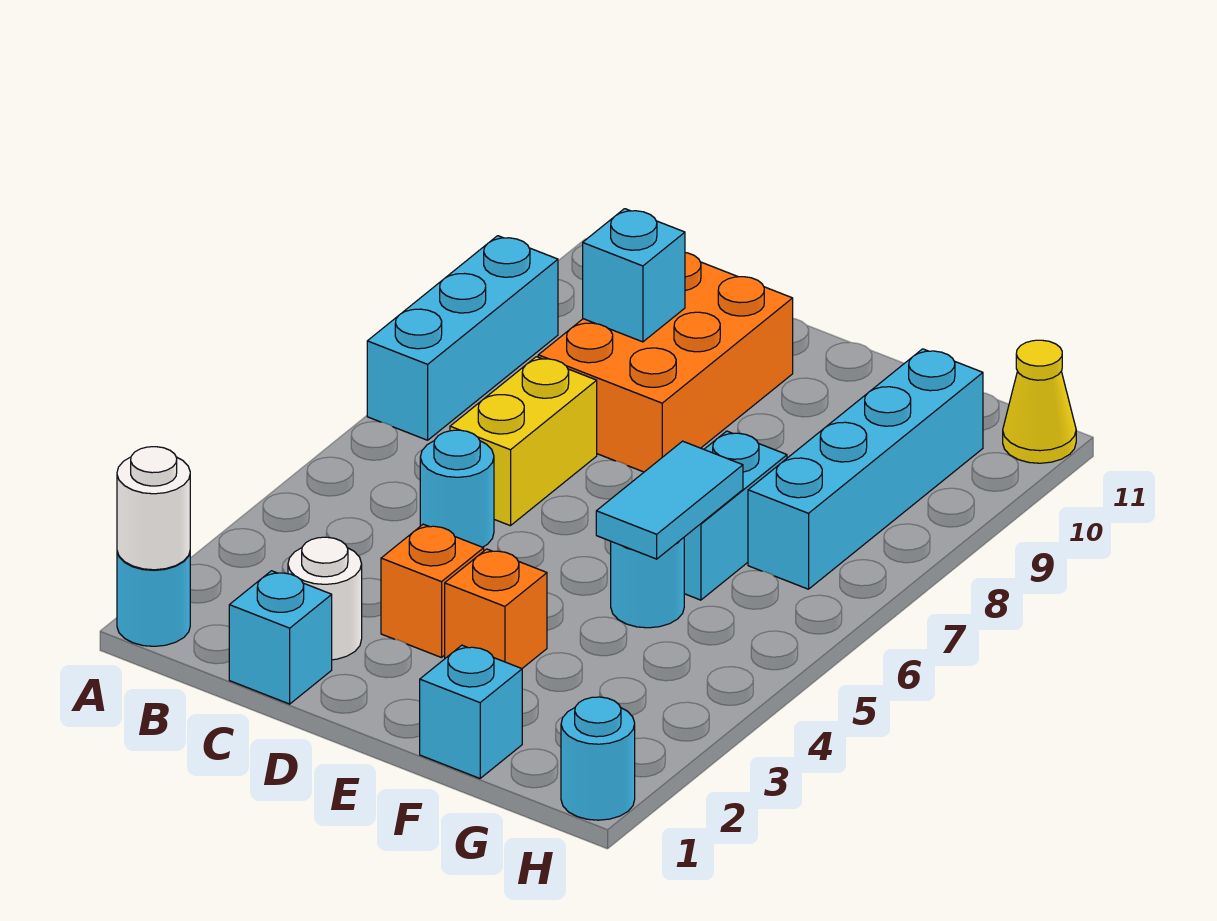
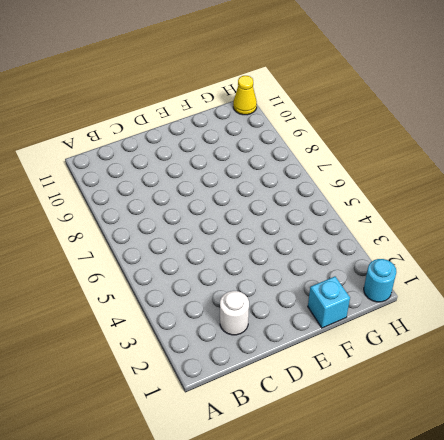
none -> cyan 1x1 round brick [117,552,190,646]
none -> cyan 1x3 brick [367,236,558,440]
none -> cyan 1x1 brick [229,571,332,704]

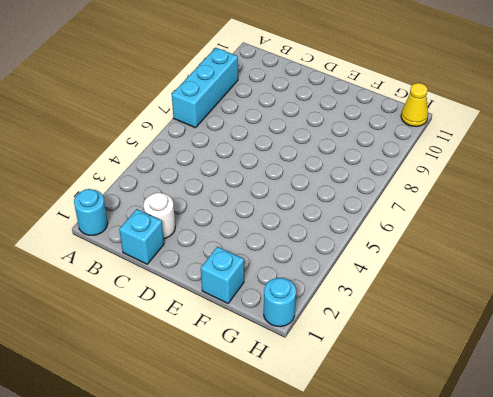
none -> cyan 1x1 round brick [420,430,494,547]
none -> yellow 1x2 brick [450,357,597,526]
none -> orange 2x3 brick [538,253,793,472]

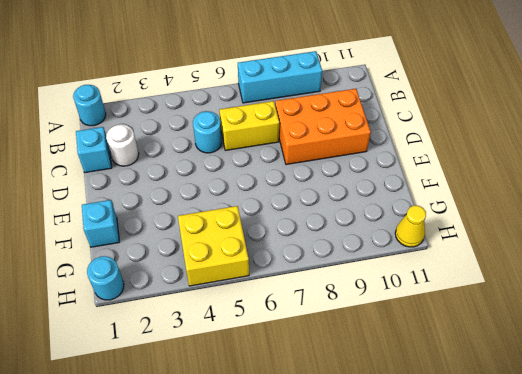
yellow 2x2 brick [178,206,249,286] -> none
none -> orange 1x1 brick [381,524,484,658]
none -> orange 1x1 brick [445,549,547,669]
none -> cyan 1x1 round brick [611,538,684,628]

